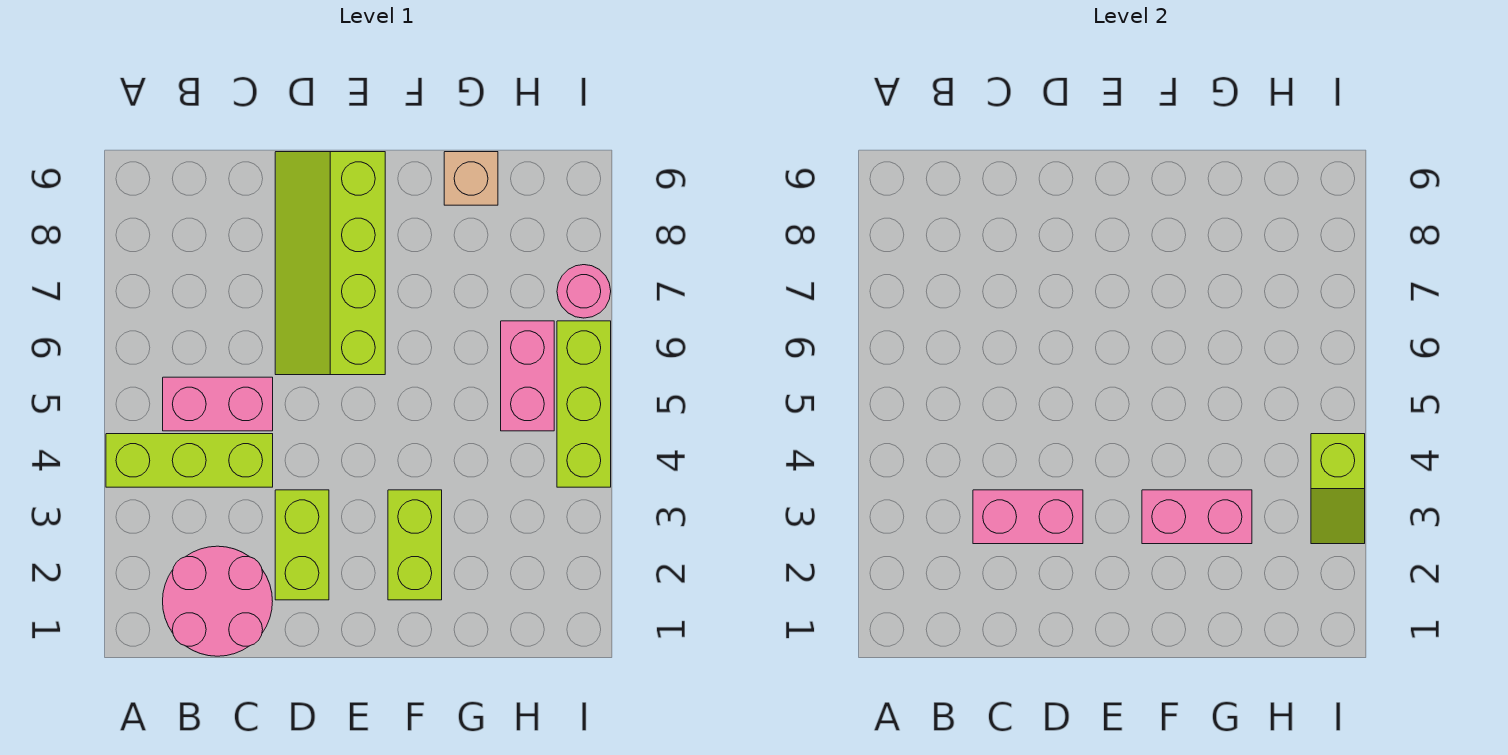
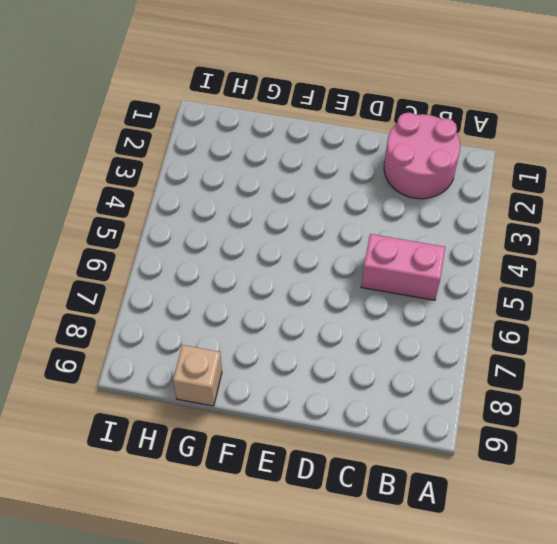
none -> lime 1x3 brick [106,434,273,487]
none -> lime 1x2 brick [275,490,329,600]
none -> lime 2x4 slope [275,152,385,375]

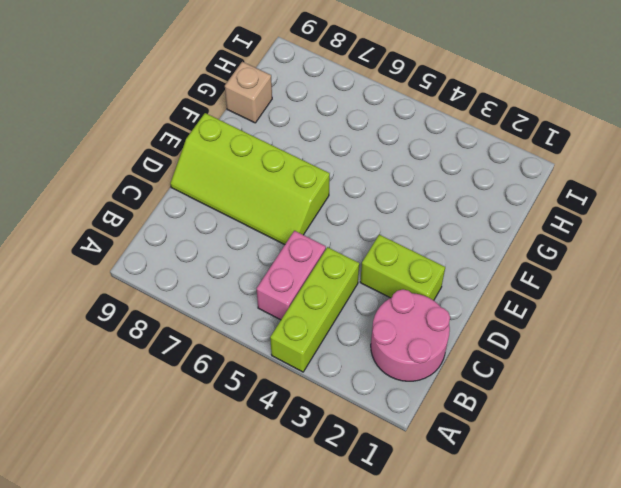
none -> lime 1x2 brick [388,490,442,600]
none -> pink 1x2 brick [501,321,554,431]
none -> lime 1x3 brick [557,321,611,487]

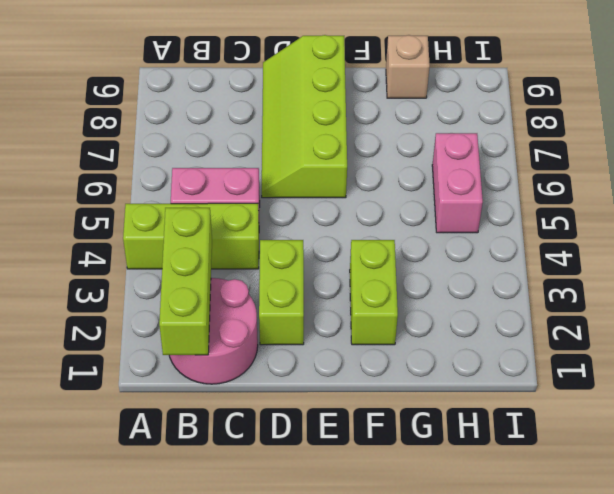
lime 1x3 brick [159,208,212,355] -> lime 1x3 brick moved to [557,321,611,487]
none -> pink 1x1 round brick [557,265,611,318]
none -> pink 1x2 brick [973,490,1083,544]
none -> pink 1x2 brick [1142,490,1252,544]

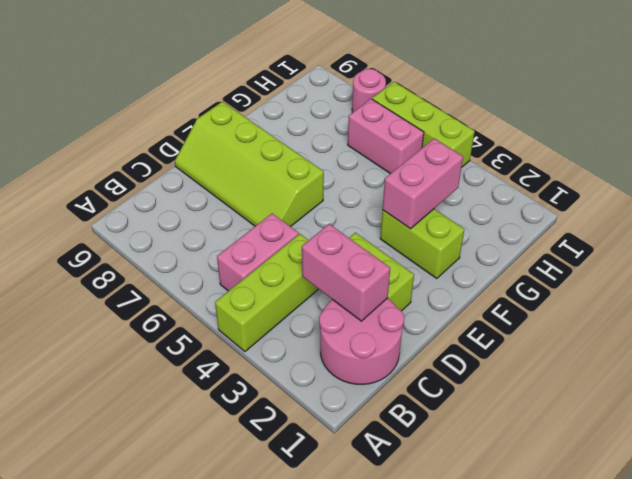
pink 1x2 brick [302,224,390,321] -> pink 1x2 brick turned to [973,490,1083,544]
none -> tan 1x1 brick [444,152,498,205]
none -> lime 1x2 slope [1311,434,1365,544]

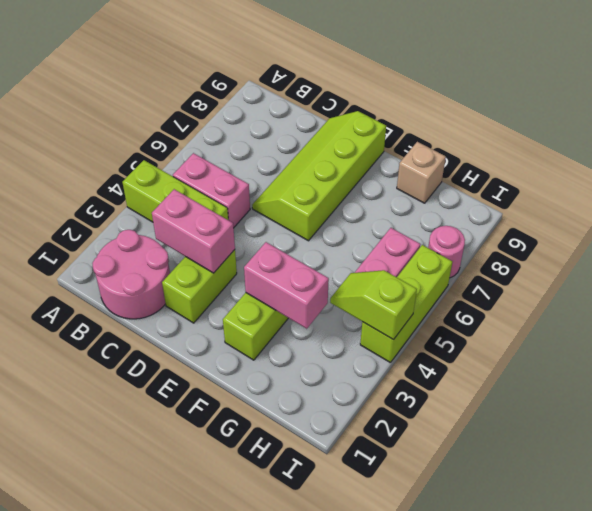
lime 1x2 slope [330,270,417,340] -> lime 1x2 slope turned to [1311,434,1365,544]

